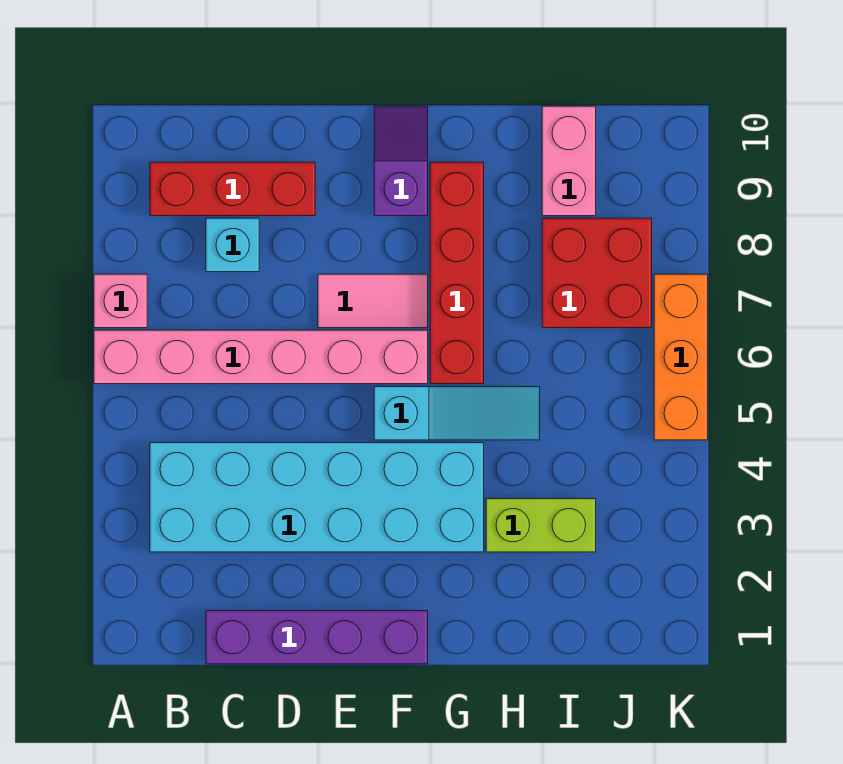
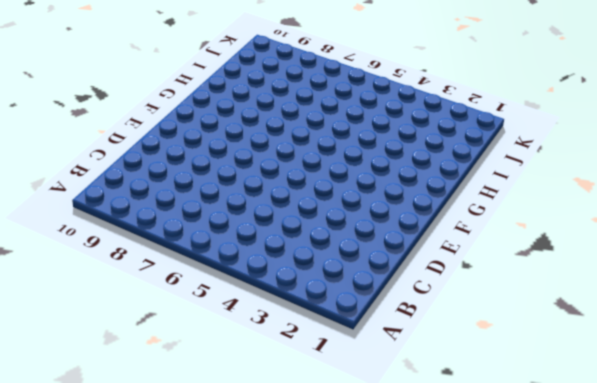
none -> pink 1x6 brick [94,330,428,384]
none -> pink 1x1 brick [94,274,147,328]
none -> cyan 2x6 brick [150,443,484,552]

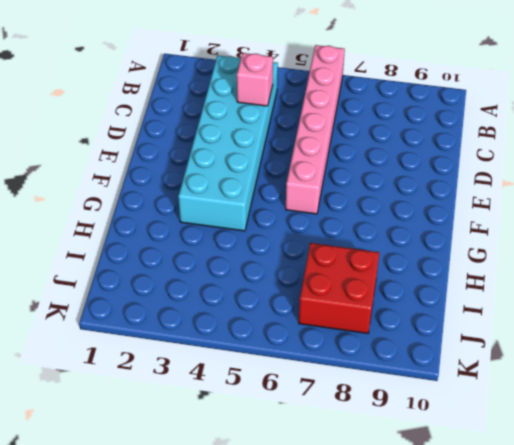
pink 1x1 brick [237,53,273,106] -> pink 1x1 brick moved to [94,274,147,328]
none -> red 1x3 brick [150,162,315,216]
none -> purple 1x4 brick [206,611,428,664]
none -> cyan 1x1 brick [206,218,259,272]

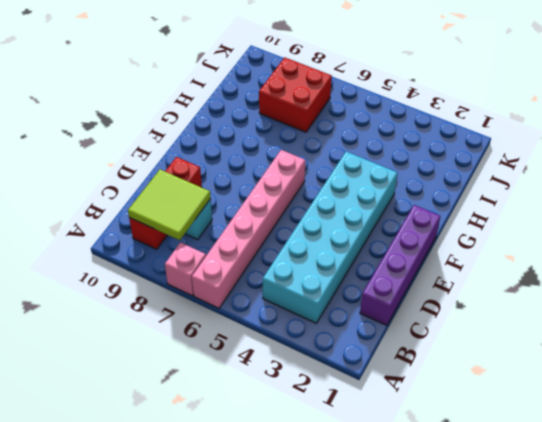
lime 2x2 tile [128,170,211,240] -> none
none -> pink 1x2 tile [318,274,428,328]
none -> cyan 1x3 slope [374,387,540,440]
none -> purple 1x2 slope [374,106,428,216]

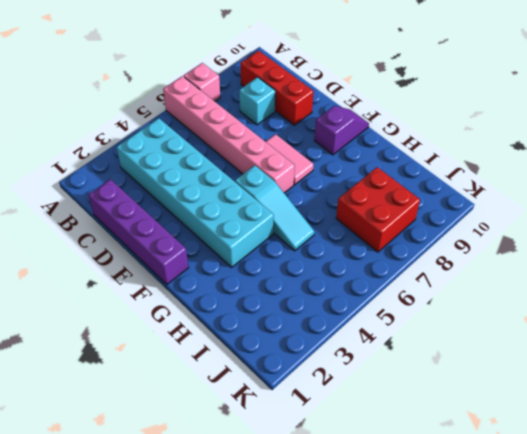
none -> red 1x4 brick [430,162,484,384]
none -> lime 1x2 brick [486,499,596,552]
none -> pink 1x2 brick [542,106,596,216]

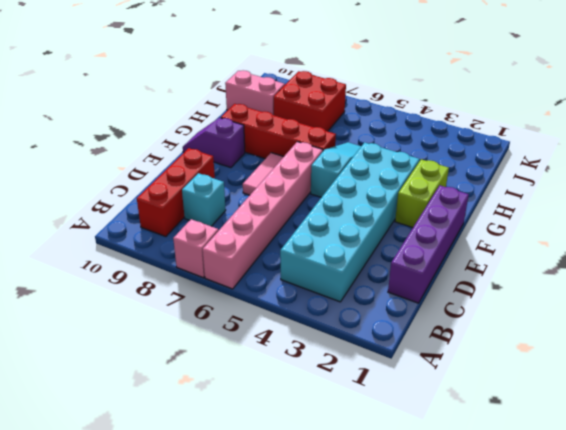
lime 1x2 brick [395,159,449,228] -> lime 1x2 brick moved to [486,499,596,552]
none -> orange 1x3 brick [654,274,708,440]

